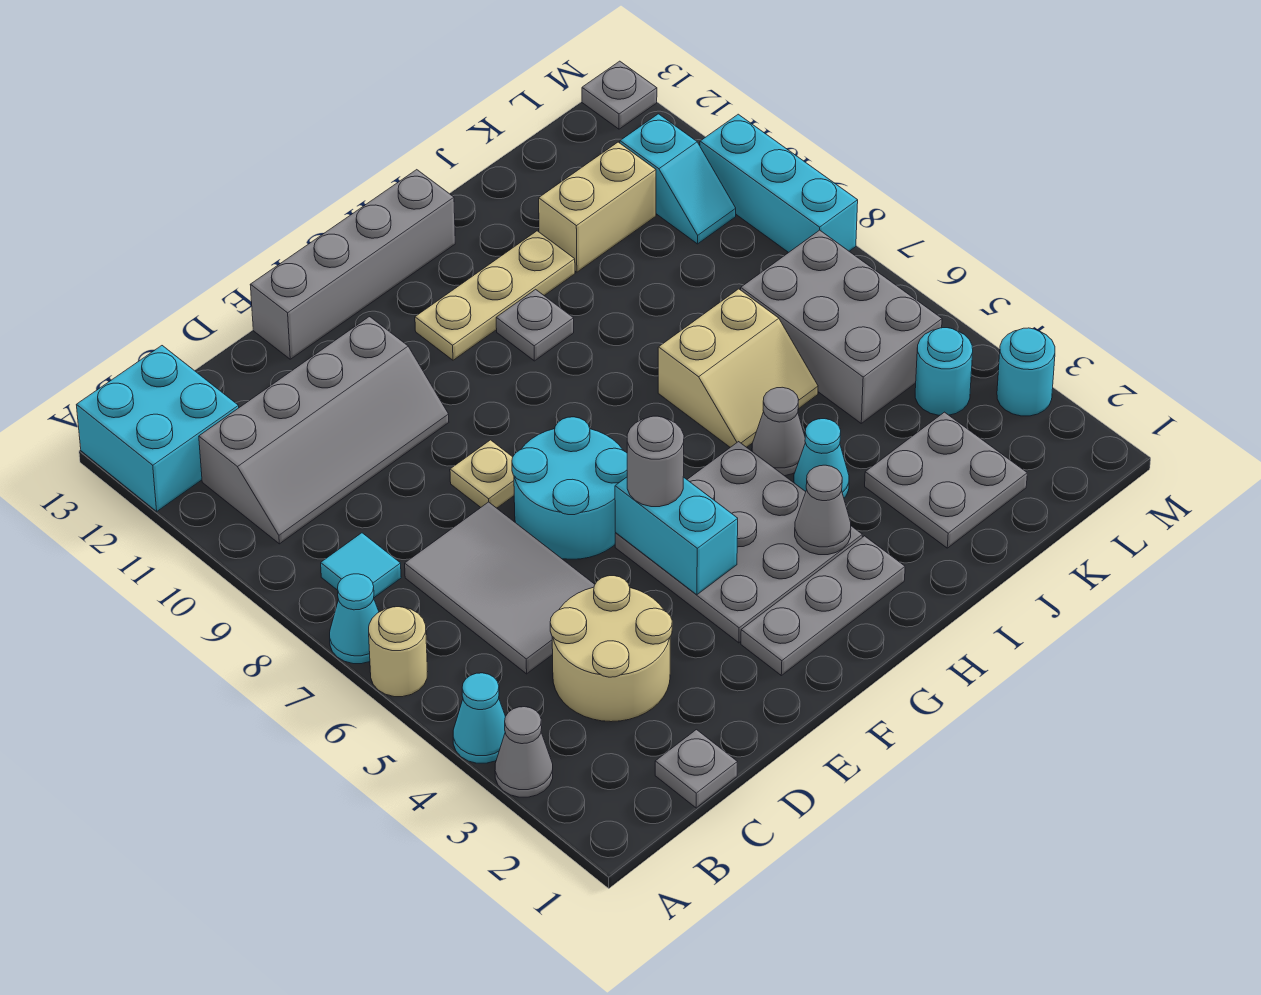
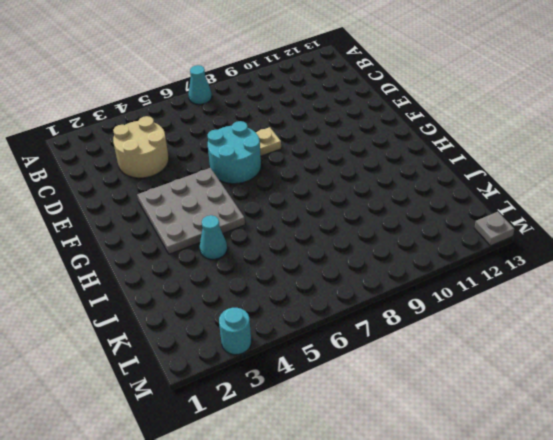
none -> grey 1x1 cone [495,707,553,797]
none -> cyan 1x1 cone [453,673,505,763]
none -> tan 1x1 round brick [369,607,427,697]
none -> cyan 2x2 brick [77,346,239,511]

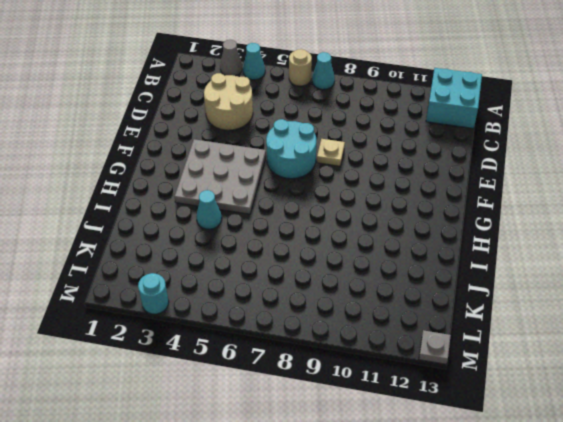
none -> cyan 1x1 tile [321,533,401,598]
none -> grey 2x4 slope [199,317,449,544]
none -> grey 1x1 plate [655,730,737,808]
none -> grey 2x3 tile [405,502,595,674]

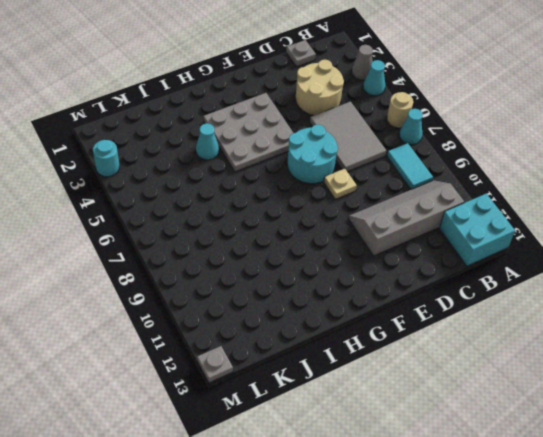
cyan 1x2 tile [387,143,433,189] -> cyan 1x1 tile [321,533,401,598]
none -> grey 1x4 brick [250,170,455,359]
none -> grey 1x3 plate [741,536,905,675]
none -> tan 1x3 plate [415,231,575,360]
none -> grey 1x1 plate [496,289,574,361]

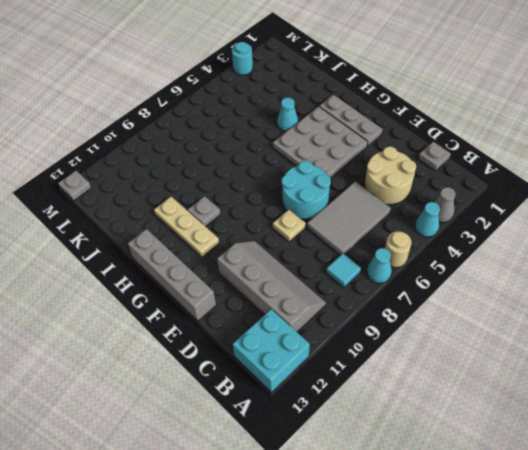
none -> grey 1x1 cone [752,387,805,476]
none -> tan 2x2 slope [658,289,818,447]
none -> grey 2x2 plate [865,412,1027,548]
none -> tan 1x2 brick [539,142,656,272]

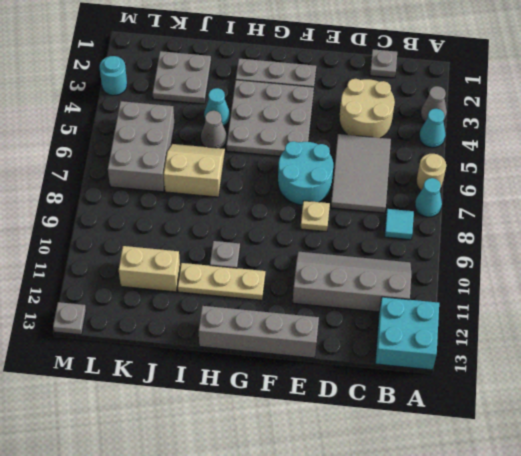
none -> cyan 1x1 round brick [915,328,973,415]
none -> cyan 1x2 slope [620,114,736,244]
none -> cyan 1x3 brick [700,114,858,253]
none -> cyan 1x2 brick [615,477,738,595]

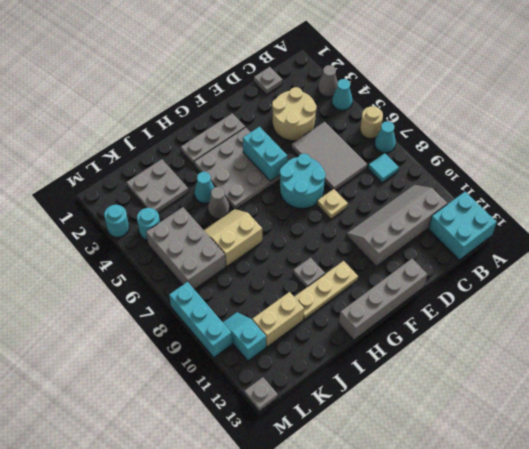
none -> grey 1x1 cone [795,465,851,555]
none -> grey 1x1 round brick [627,416,684,507]

